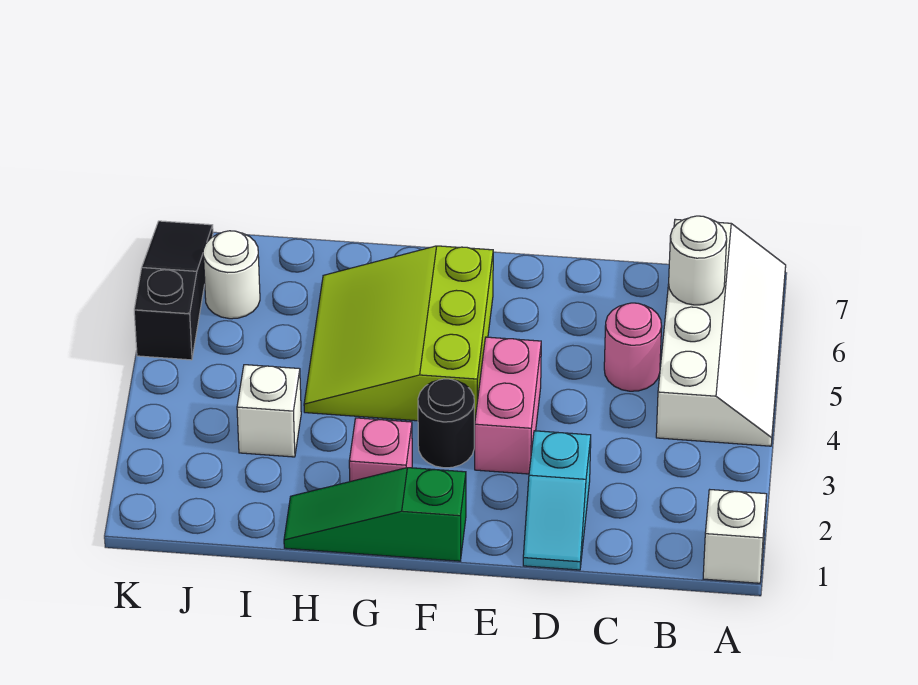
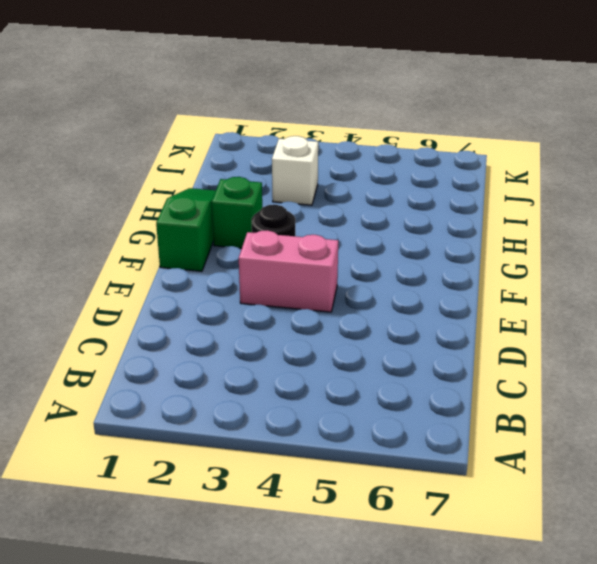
green 1x1 brick [212,177,262,248] -> pink 1x1 brick [349,418,412,482]
none -> white 1x1 brick [703,490,767,583]
none -> white 2x4 slope [656,219,786,446]
none -> pink 1x1 round brick [604,303,662,391]

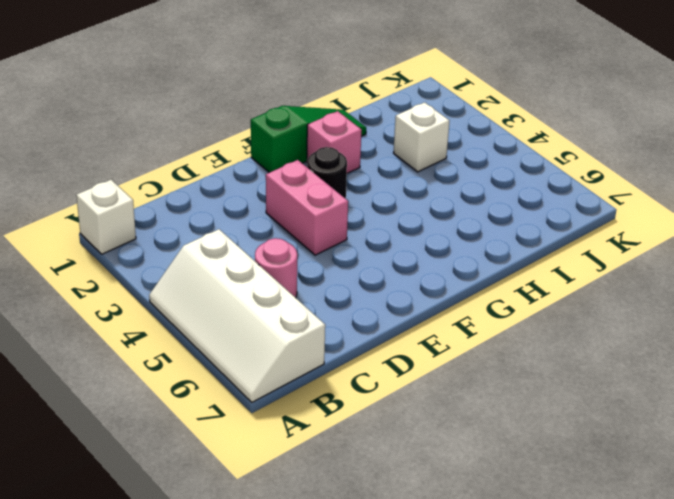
none -> cyan 1x2 slope [523,431,591,570]
none -> lime 3x3 slope [304,246,493,425]
none -> white 1x1 round brick [203,231,260,319]

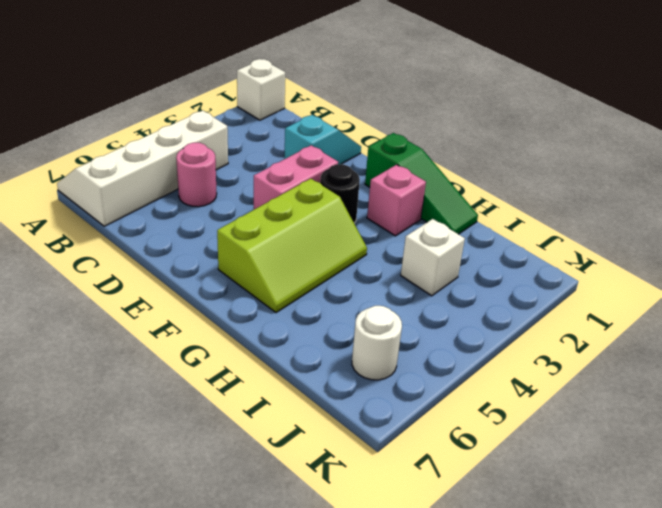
lime 2x3 slope [217,179,367,313] -> lime 3x3 slope [304,246,493,425]
none -> black 1x3 slope [134,221,213,360]
none -> white 1x1 round brick [669,216,727,305]

